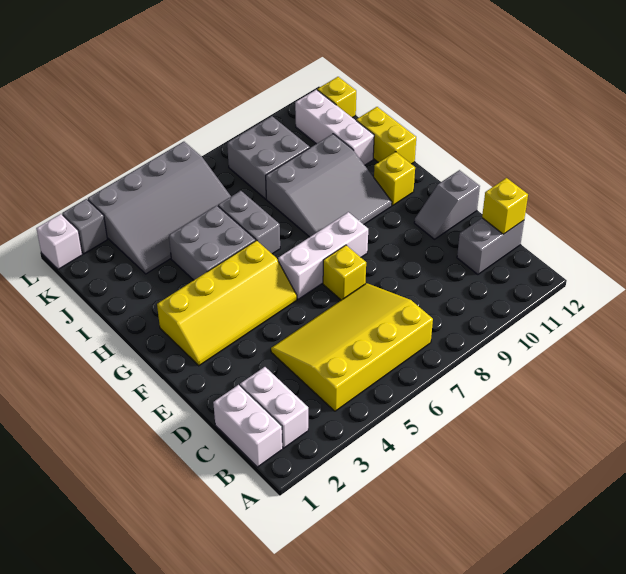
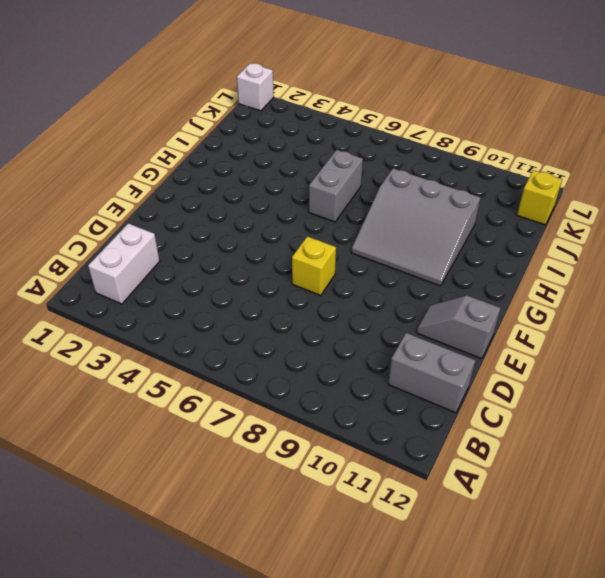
none -> white 1x2 brick [213,385,283,467]
none -> yellow 3x4 slope [271,283,433,411]
none -> yellow 2x4 slope [157,241,297,366]

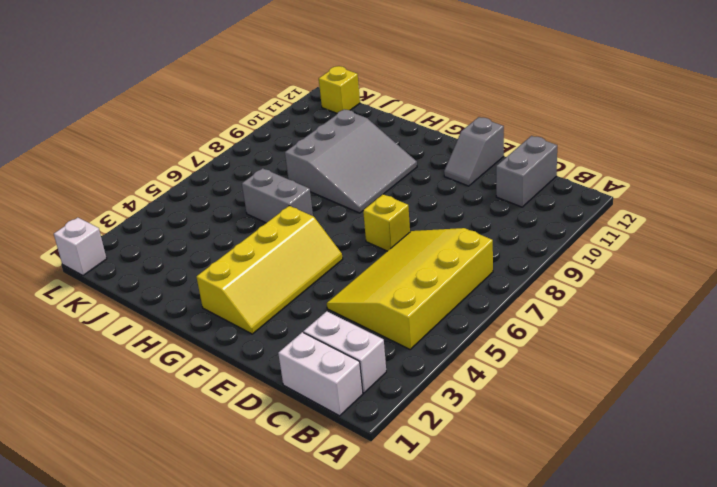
none -> white 1x3 brick [278,212,368,299]
none -> yellow 1x1 brick [374,152,415,205]
none -> grey 2x2 brick [169,206,256,280]

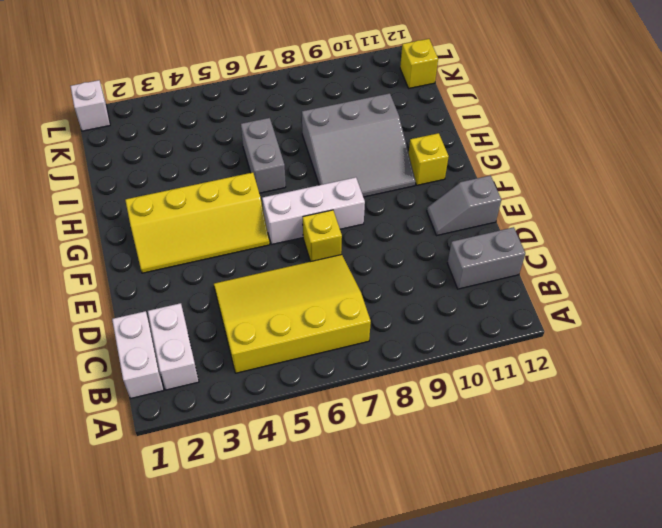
none -> grey 2x2 brick [169,206,256,280]
none -> yellow 1x2 brick [356,107,416,164]
none -> white 1x3 brick [295,90,374,165]

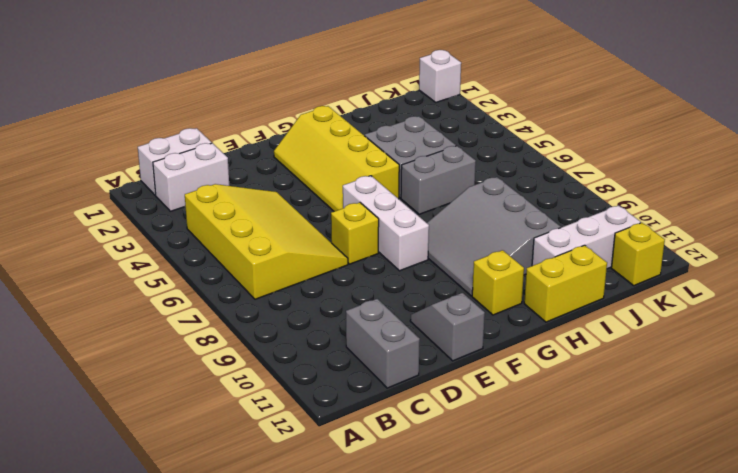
none -> grey 3x4 slope [88,142,231,274]
none -> grey 2x2 brick [227,116,310,199]
none -> grey 1x1 brick [62,199,107,254]

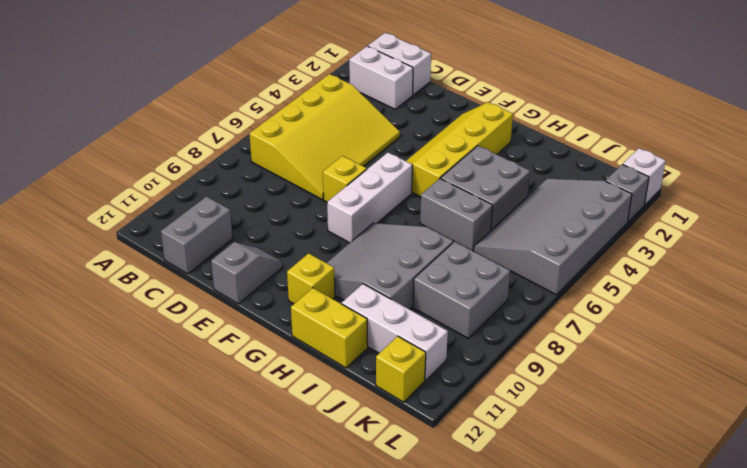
none -> yellow 1x1 brick [482,178,528,234]

